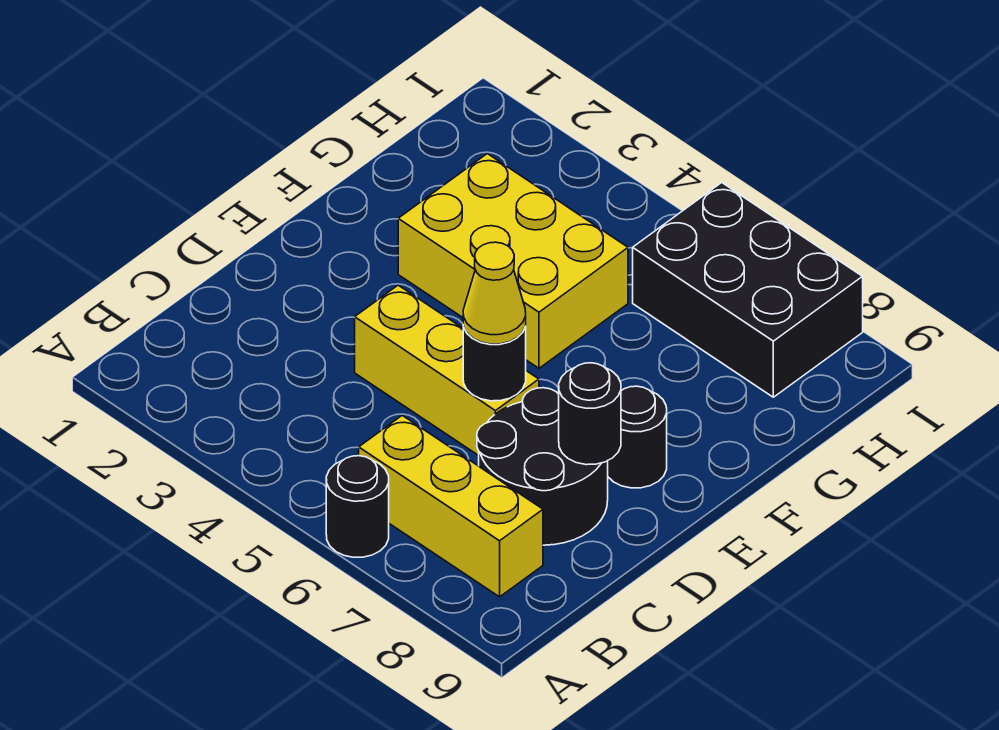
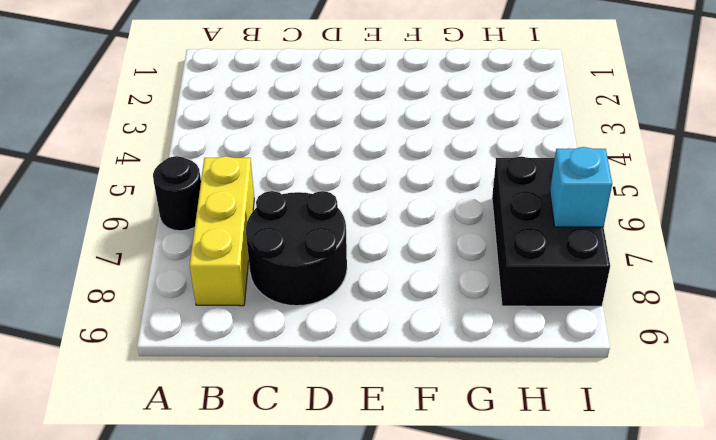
cyan 1x1 brick [550,147,612,227] -> none
none -> yellow 1x3 brick [355,285,539,456]
none -> black 1x1 round brick [608,386,667,488]

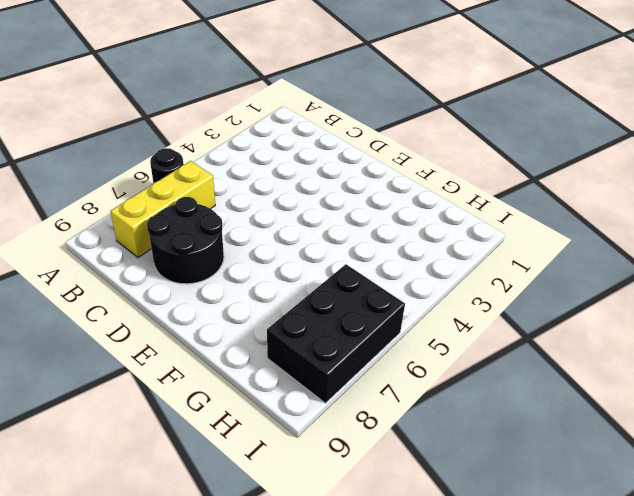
none -> yellow 1x3 brick [355,285,539,456]
none -> black 1x1 round brick [608,386,667,488]

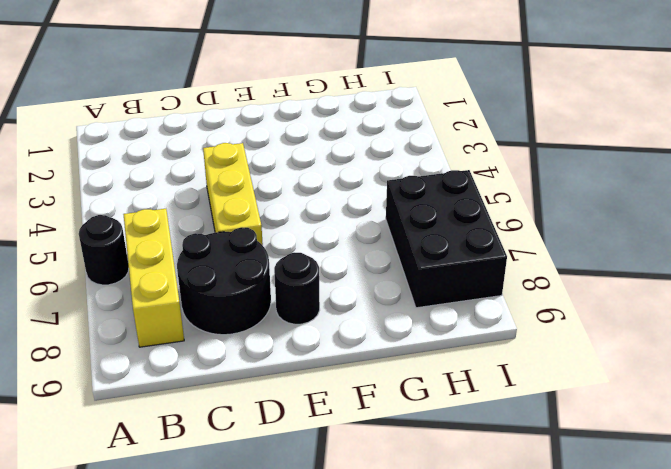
none -> yellow 2x3 brick [398,154,628,368]
none -> black 1x1 round brick [463,325,526,401]

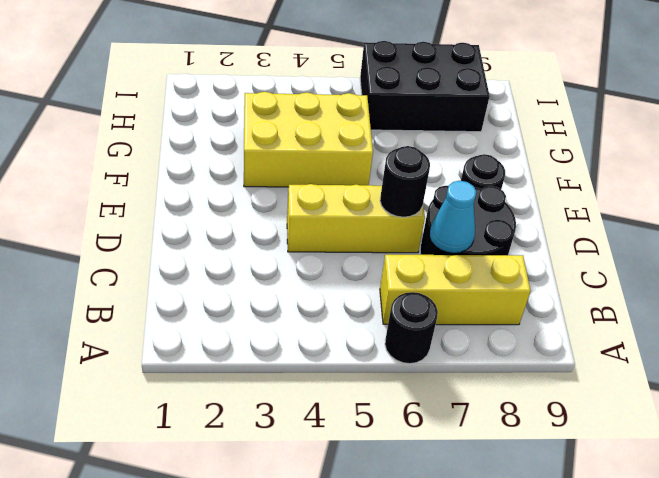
cyan 1x1 cone [430,181,476,253] -> none
none -> black 1x1 round brick [559,363,621,465]
none -> yellow 1x1 cone [463,242,526,344]

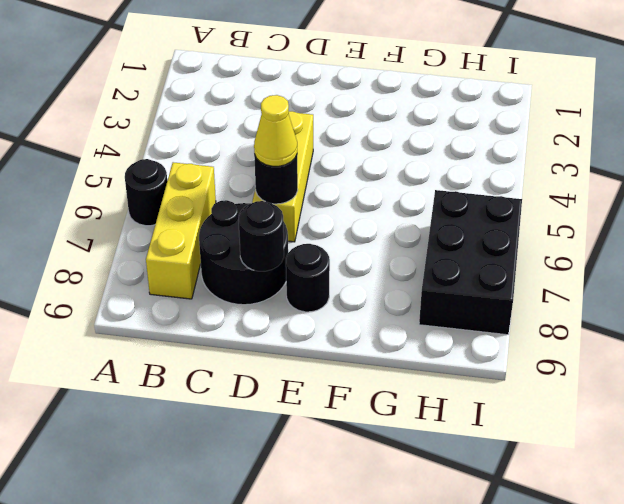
none -> yellow 2x3 brick [398,154,628,368]

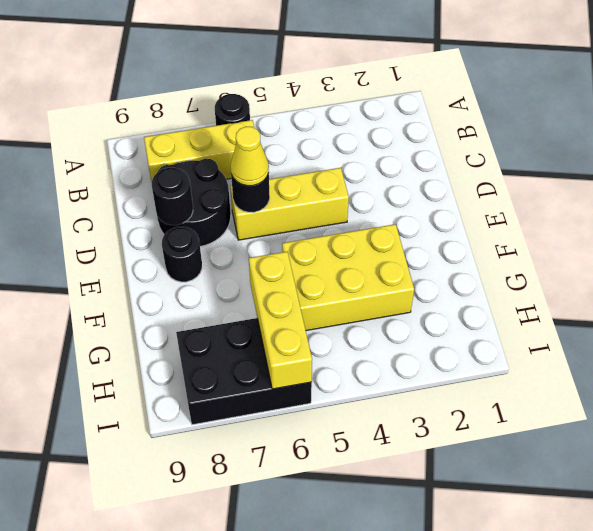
yellow 1x3 brick [249,252,312,389] -> none

